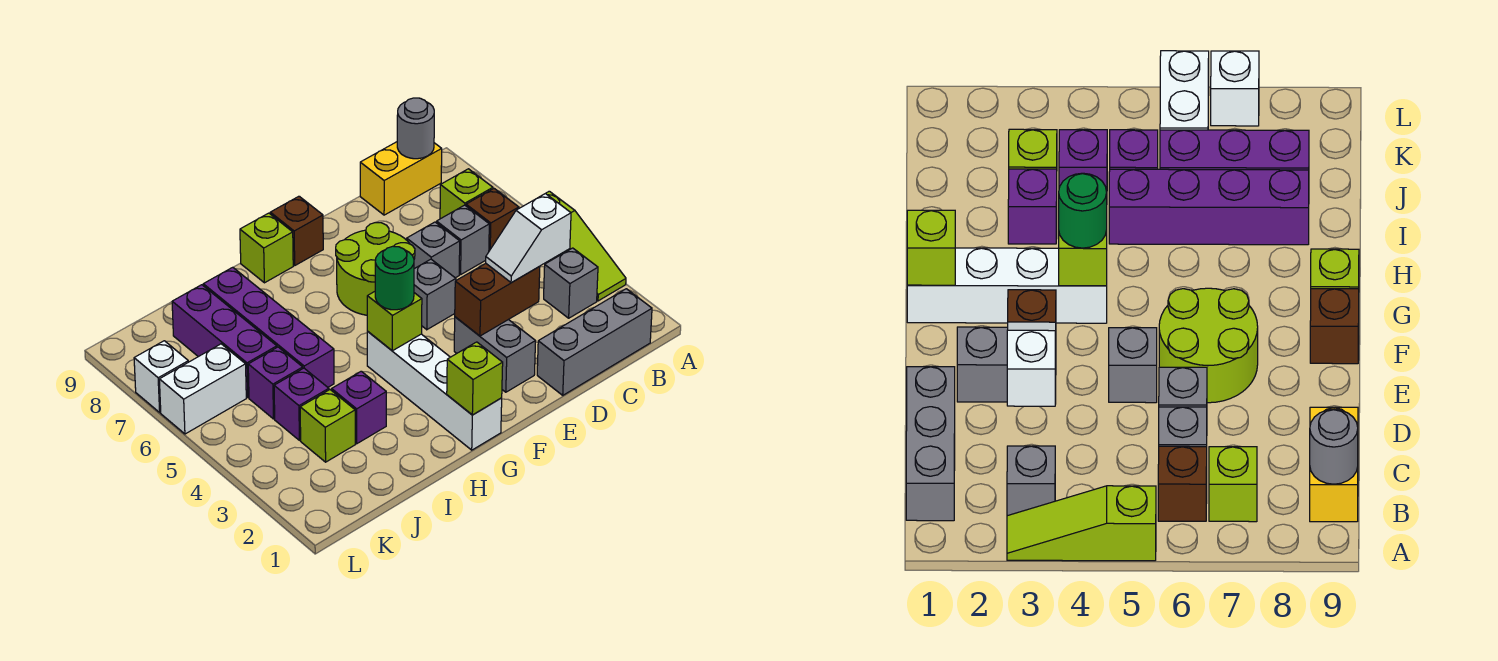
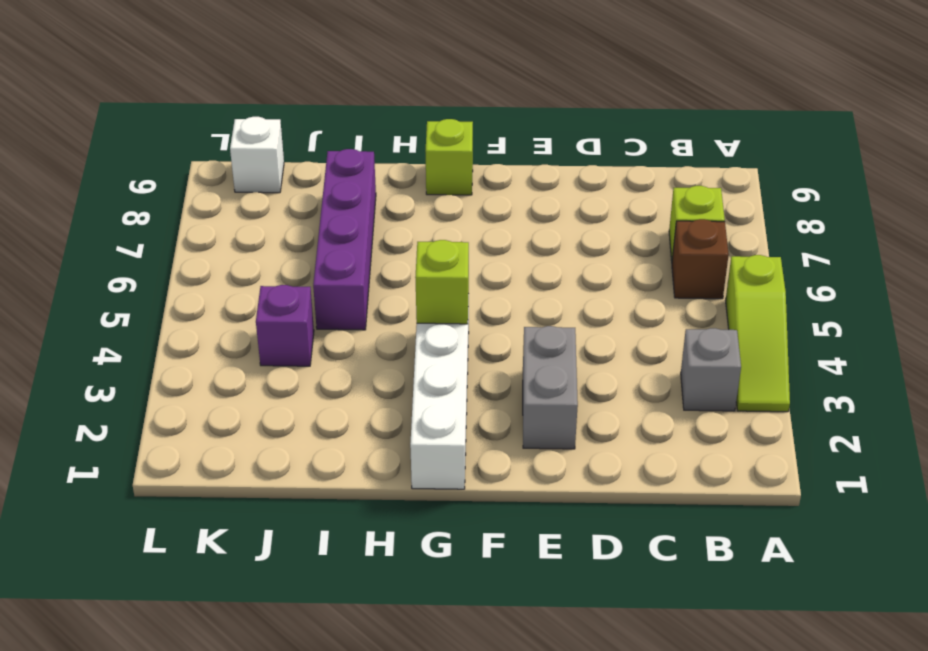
white 1x1 brick [230,117,284,193] -> white 1x1 brick moved to [134,341,188,412]
none -> grey 1x3 brick [537,289,652,395]
none -> yellow 1x2 brick [360,142,442,215]
none -> grey 1x1 brick [437,205,489,275]

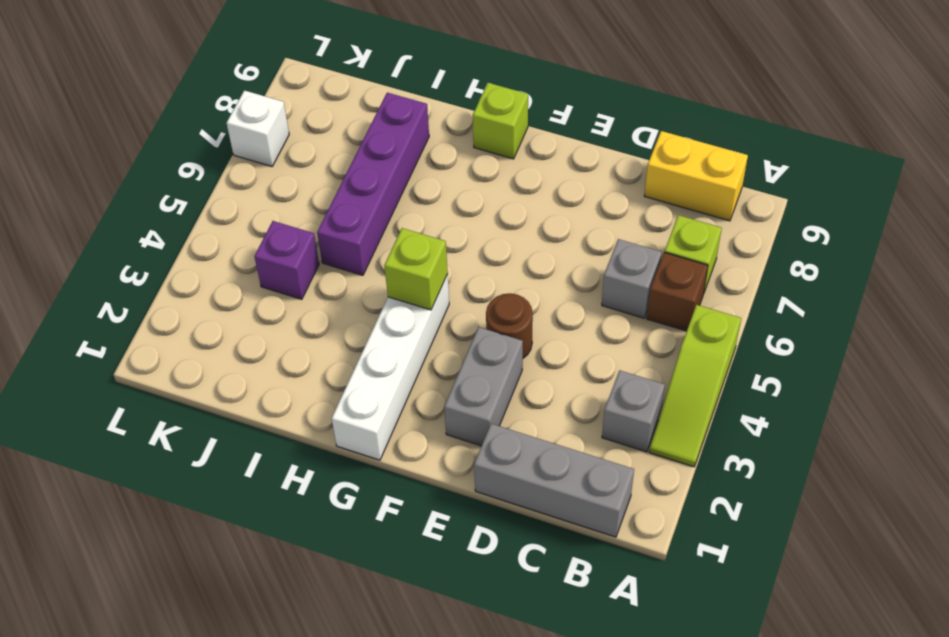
brown 1x1 round brick [486,293,533,358] -> none
none -> grey 1x1 brick [407,222,460,278]
none -> grey 1x1 brick [414,259,456,330]
none -> lime 2x2 round brick [336,223,415,315]

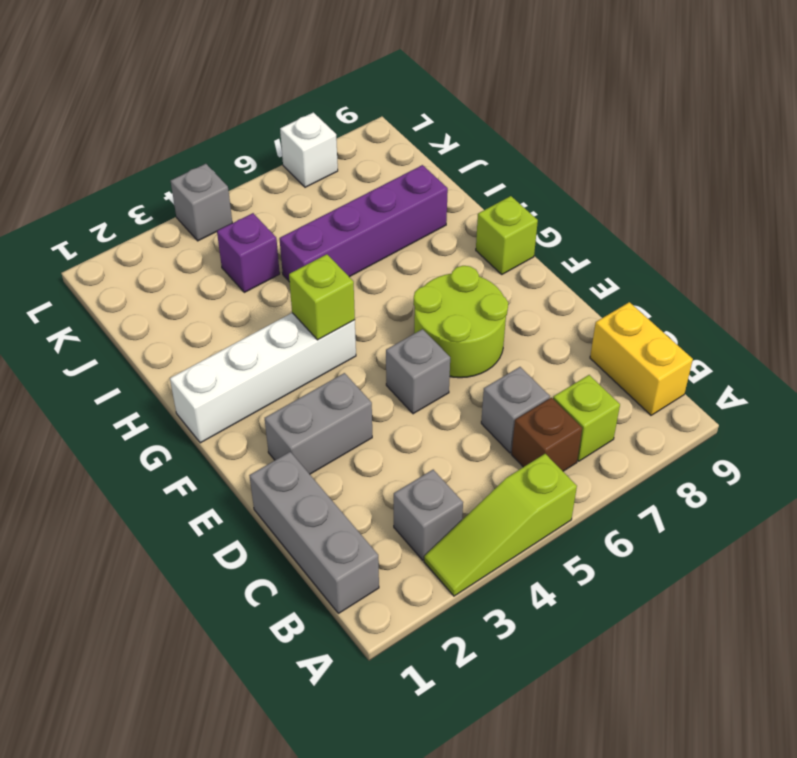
grey 1x1 brick [171,164,232,241] -> grey 1x1 brick moved to [407,222,460,278]
none -> brown 1x1 brick [270,196,323,265]
none -> purple 1x1 brick [332,371,386,444]
none -> lime 1x1 brick [300,390,355,462]

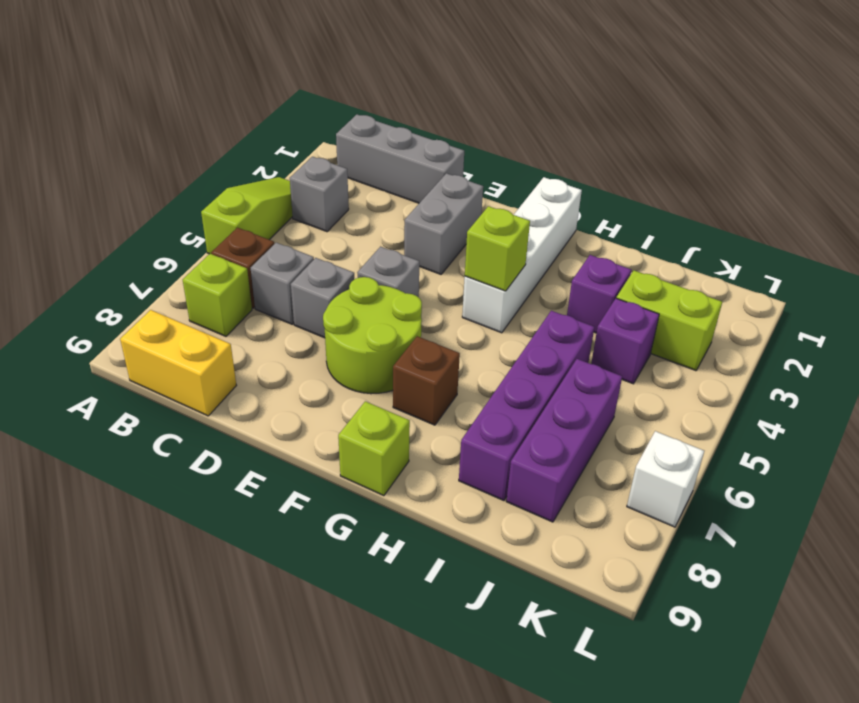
brown 1x1 brick [393,336,460,425] -> brown 1x1 brick moved to [270,196,323,265]
lime 1x2 brick [616,271,722,371] -> lime 1x1 brick [300,390,355,462]
none -> purple 1x1 brick [248,347,303,419]
none -> white 1x2 brick [159,344,246,434]
none -> grey 1x1 round brick [397,98,434,159]

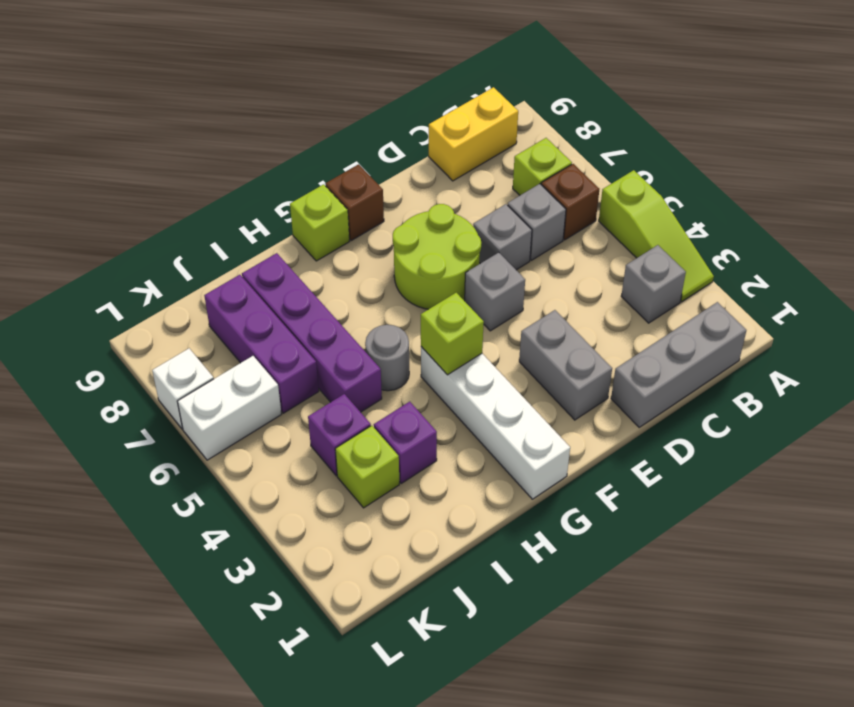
grey 1x1 round brick [365,325,409,391] -> grey 1x1 round brick moved to [397,98,434,159]
none -> purple 1x1 brick [248,347,303,419]
none -> brown 1x2 brick [455,264,540,336]
none -> lime 1x1 brick [447,342,503,415]

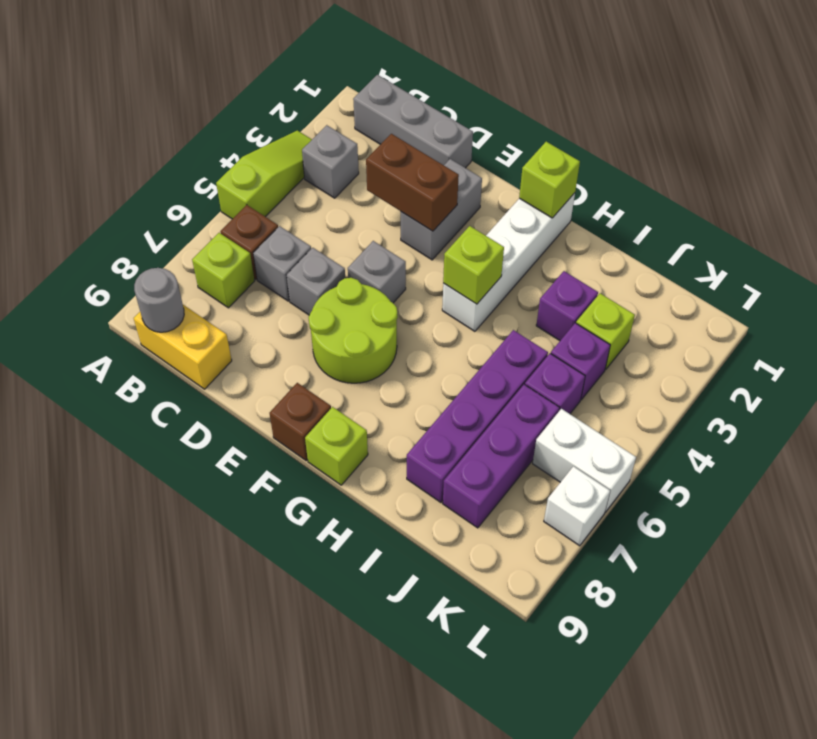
none -> white 1x2 slope [486,194,571,283]
none -> green 1x1 round brick [375,246,414,310]

